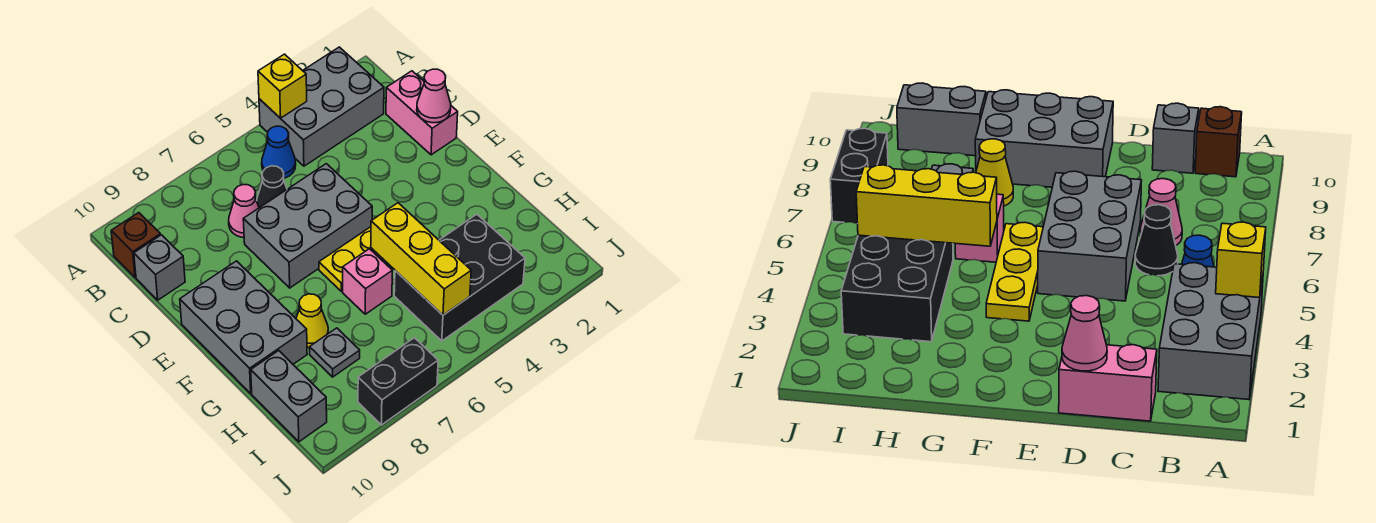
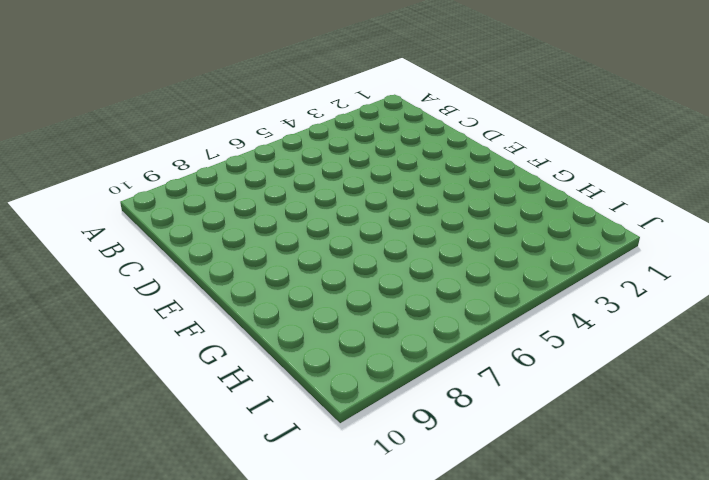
none -> grey 2x3 brick [259,47,384,166]
none -> blue 1x1 cone [262,126,296,178]
none -> brown 1x1 brick [111,213,160,278]

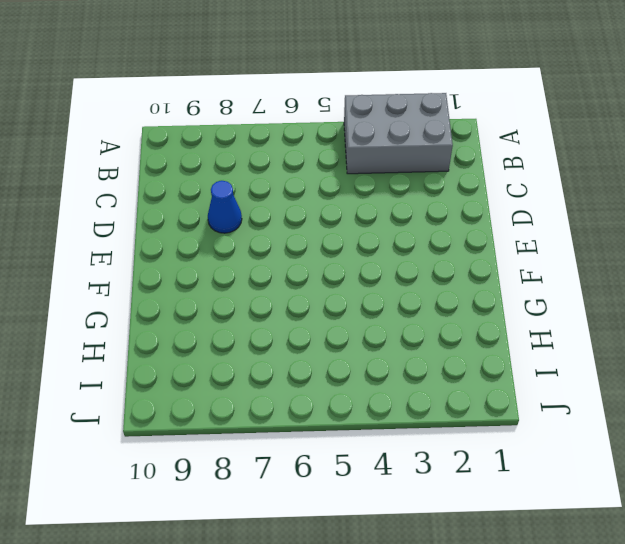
blue 1x1 cone [208,181,242,233] -> blue 1x1 cone moved to [262,126,296,178]
none -> brown 1x1 brick [111,213,160,278]
none -> pink 1x2 brick [386,71,458,155]
none -> black 1x1 cone [257,166,287,208]

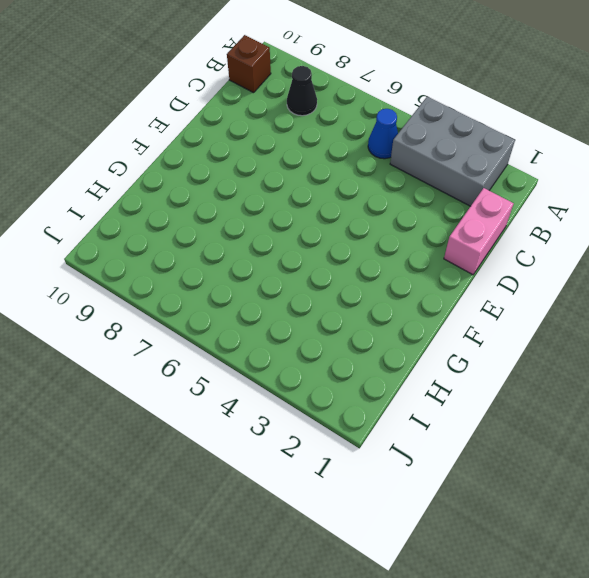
black 1x1 cone [287,66,317,116] -> black 1x1 cone moved to [257,166,287,208]
none -> pink 1x1 cone [229,185,259,238]
none -> grey 1x1 brick [134,235,185,300]
none -> grey 2x3 brick [243,164,372,288]

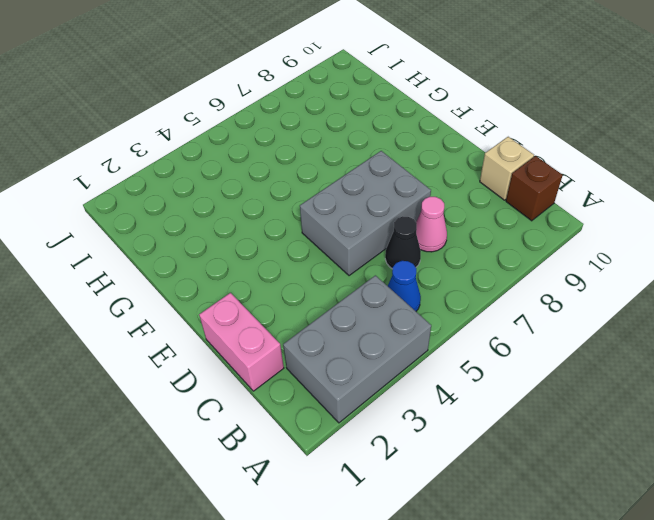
tan 1x1 brick [480,137,534,200] -> grey 1x1 brick [134,235,185,300]
none -> grey 2x3 brick [180,261,307,393]
none -> yellow 1x3 plate [319,227,386,291]
none -> pink 1x1 brick [343,249,392,314]

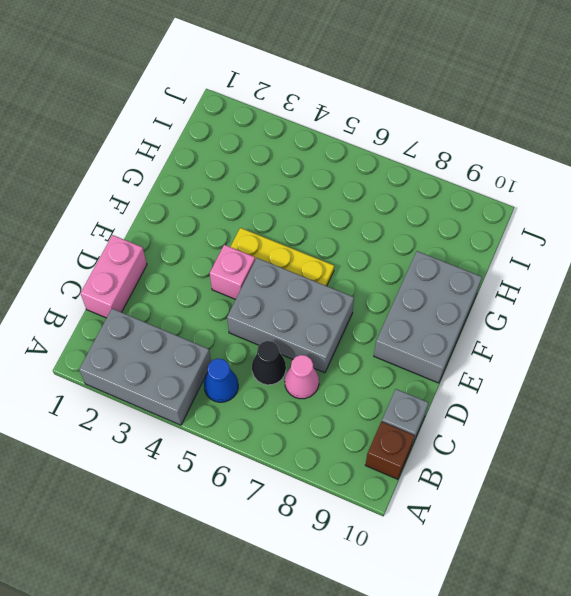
pink 1x1 brick [210,245,255,299] -> pink 1x1 brick moved to [343,249,392,314]
none -> yellow 1x1 cone [296,294,328,348]
none -> black 2x3 brick [394,214,525,341]
none -> grey 1x1 plate [310,328,360,377]

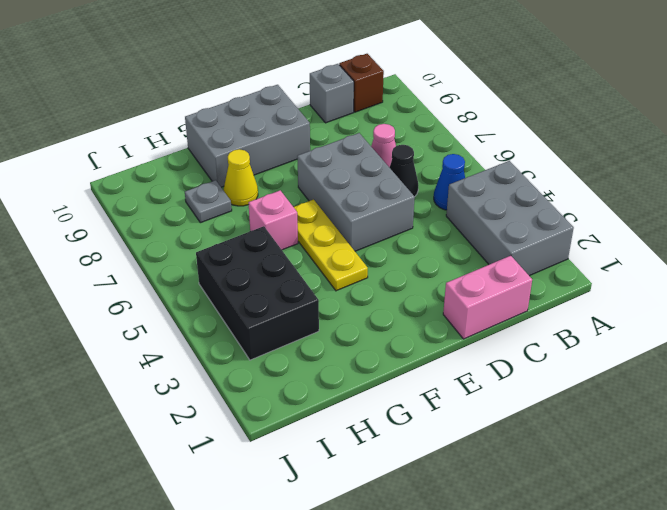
none -> grey 1x2 brick [251,351,327,442]
none -> black 1x2 brick [358,338,438,425]
none -> yellow 1x1 brick [258,54,307,118]

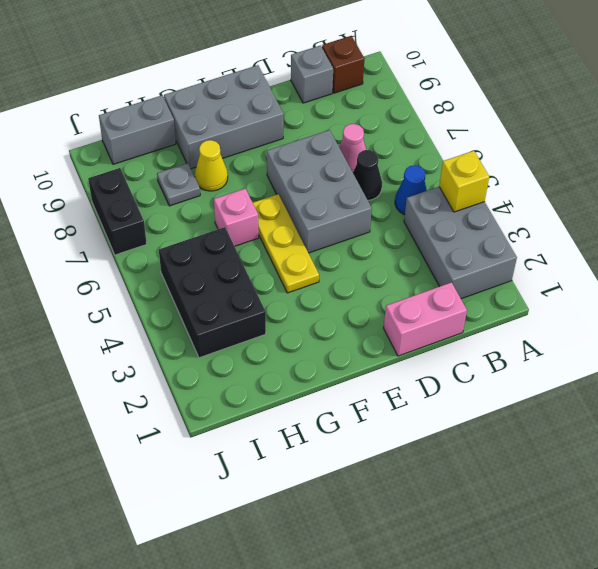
none -> pink 1x1 cone [417,69,451,123]
none -> yellow 1x3 brick [371,203,471,315]

